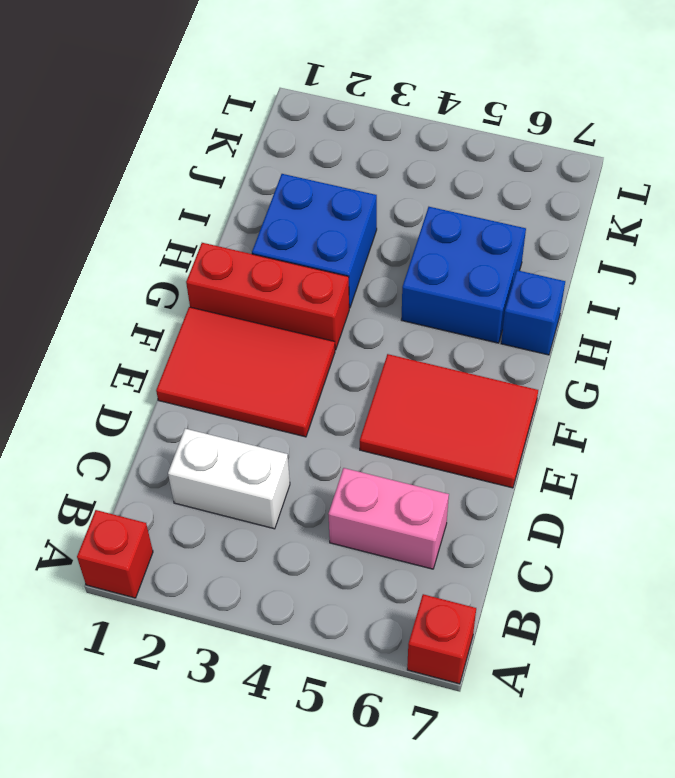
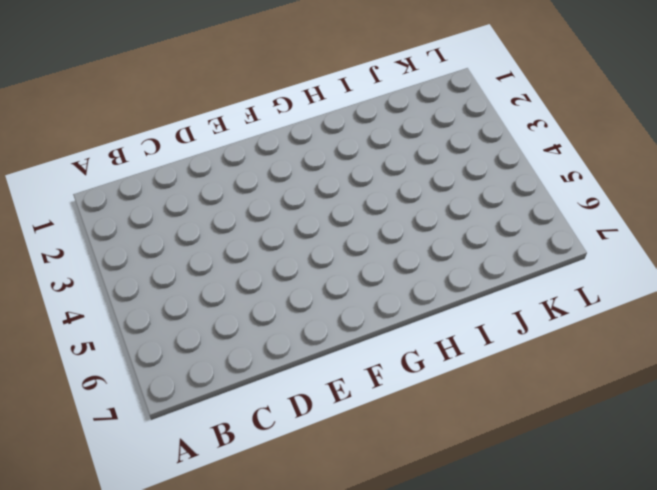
none -> red 1x1 brick [77,510,153,598]
none -> red 1x1 brick [407,594,476,684]

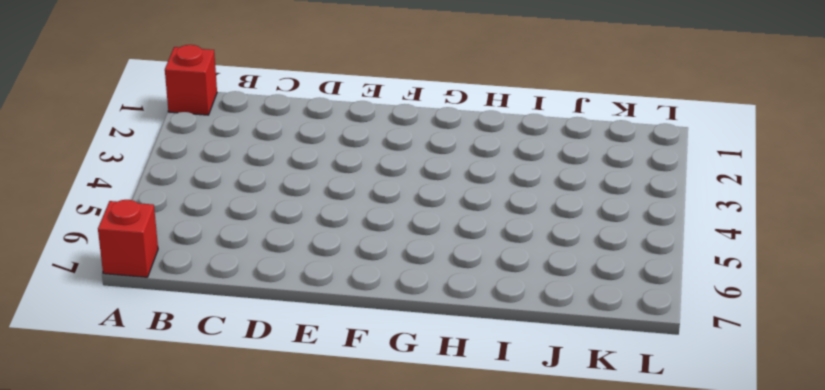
none -> white 1x2 brick [168,429,290,529]
none -> pink 1x2 brick [328,468,449,569]

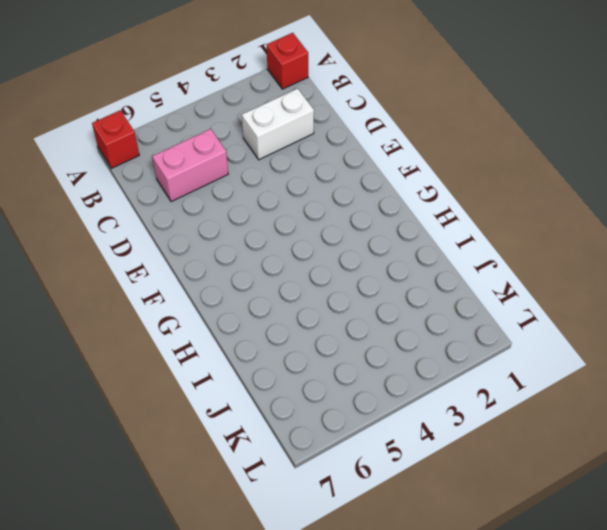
none -> red 2x3 tile [156,307,335,437]
none -> red 2x3 tile [360,354,538,488]

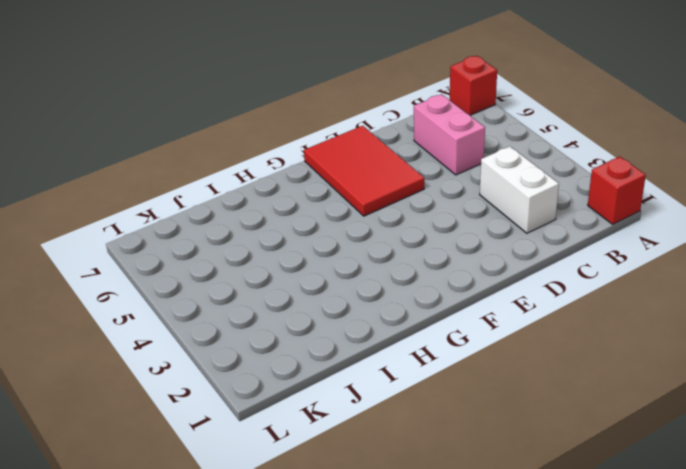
none -> red 2x3 tile [156,307,335,437]
none -> red 1x3 brick [186,243,349,350]

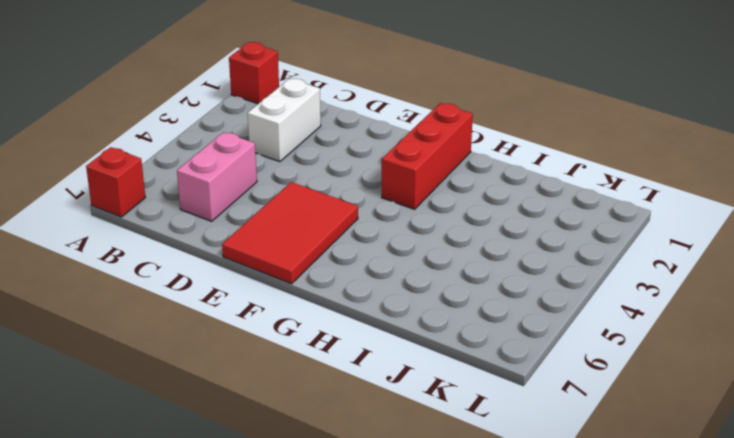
none -> red 2x3 tile [156,307,335,437]
none -> blue 2x2 brick [252,174,377,308]

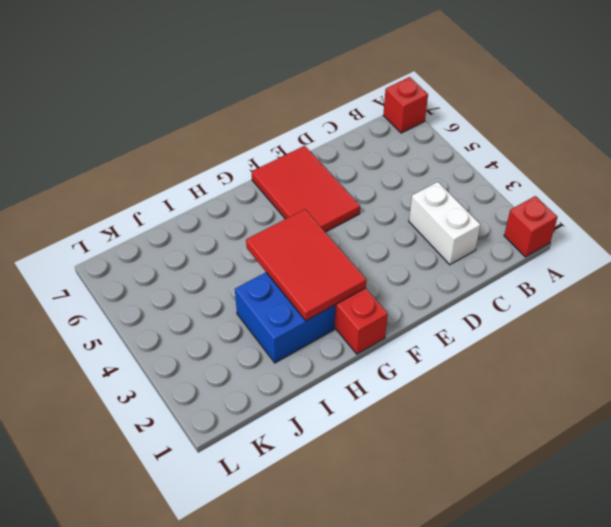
red 2x3 tile [246,209,366,321] -> red 2x3 tile moved to [156,307,335,437]
none -> pink 1x2 brick [328,468,449,569]
none -> blue 2x2 brick [401,207,526,343]

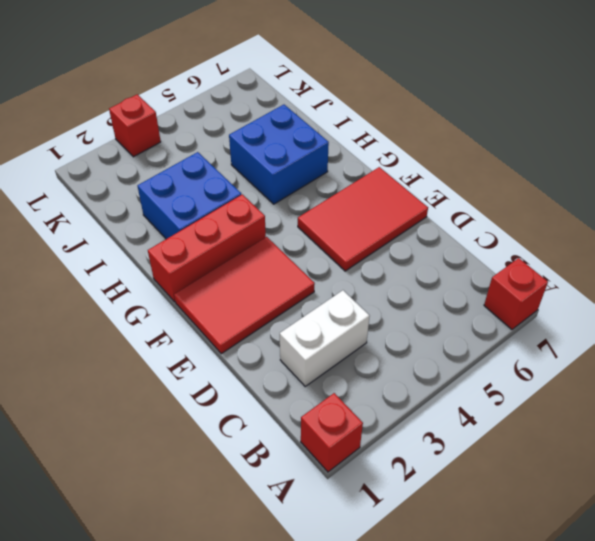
red 1x1 brick [109,94,161,157] -> none
none -> pink 1x2 brick [328,468,449,569]
none -> blue 1x1 brick [501,270,565,355]

